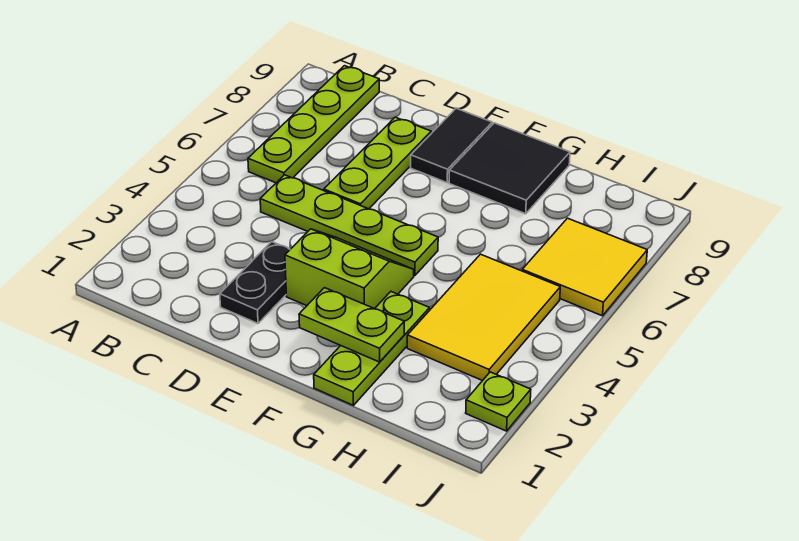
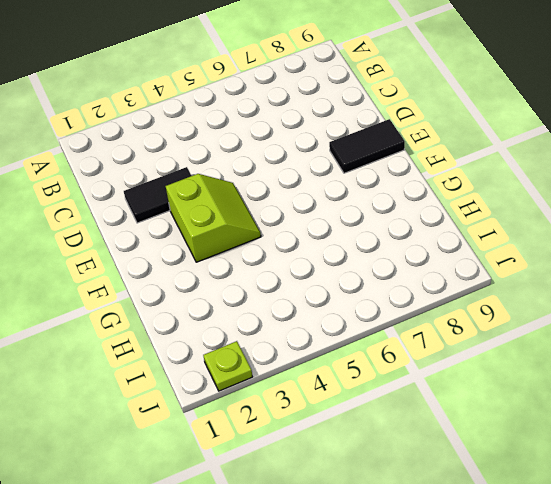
black 1x2 tile [124,167,192,223] -> black 1x2 plate [220,242,290,323]
none -> lime 1x4 plate [248,66,379,183]
none -> lime 1x4 plate [260,175,438,276]
none -> lime 1x3 plate [324,117,431,209]

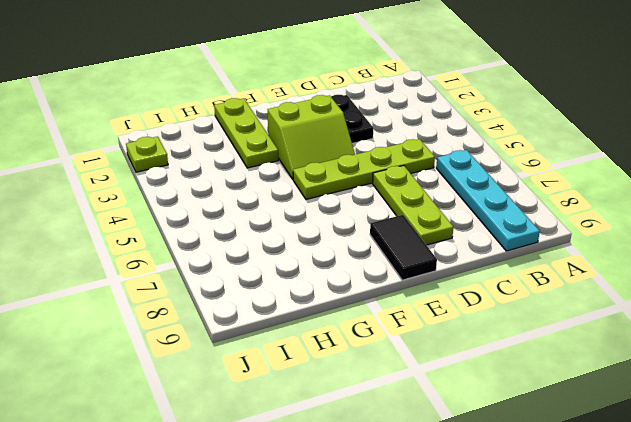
cyan 1x4 plate [436,150,540,251] -> lime 1x4 plate [248,66,379,183]
none -> black 2x2 tile [449,123,570,214]
none -> yellow 2x3 tile [407,254,560,381]
none -> yellow 2x2 tile [522,218,647,316]

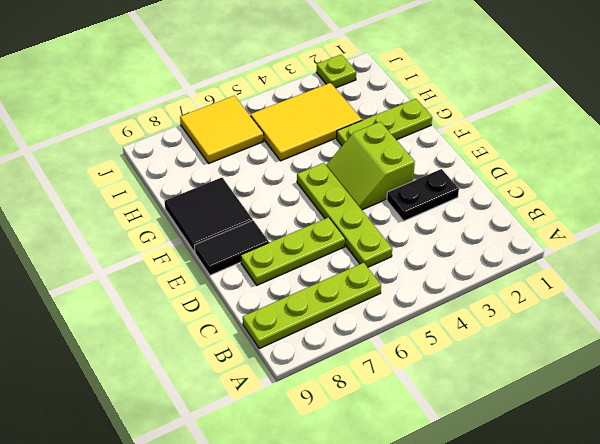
none -> lime 1x2 plate [299,288,404,362]

